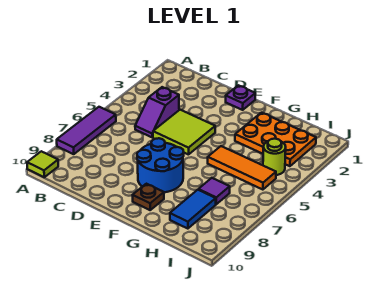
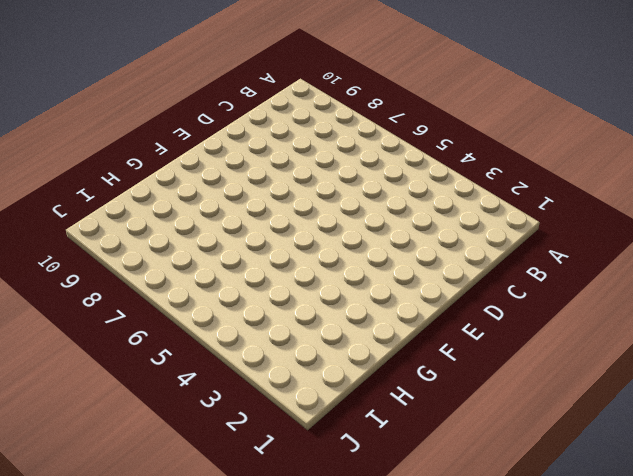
none -> purple 1x3 tile [57,107,116,154]
none -> lime 1x1 tile [27,151,58,177]
none -> purple 1x2 slope [135,87,179,137]

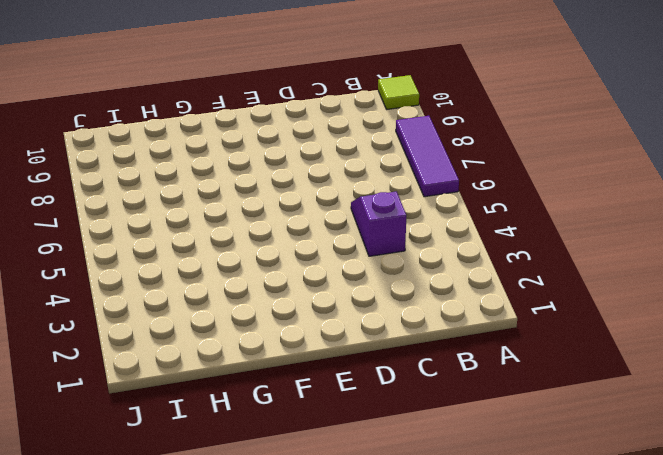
none -> lime 2x2 tile [153,110,215,155]
none -> purple 1x1 plate [226,85,255,110]
none -> blue 2x2 round brick [137,138,184,192]

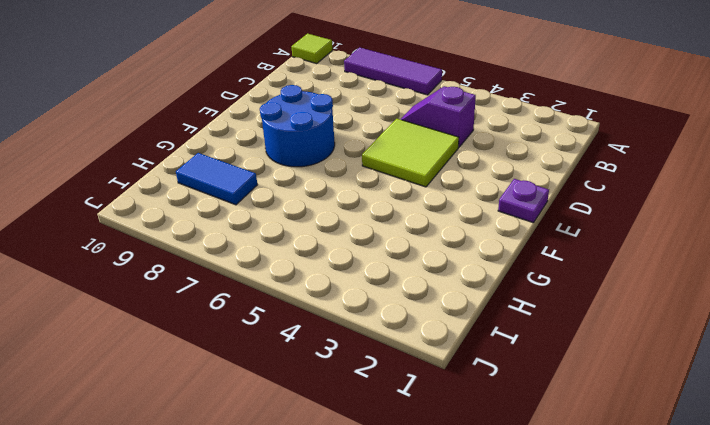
none -> brown 1x1 plate [133,184,164,210]
none -> orange 2x3 plate [235,113,316,166]
none -> orange 1x3 tile [208,146,276,190]

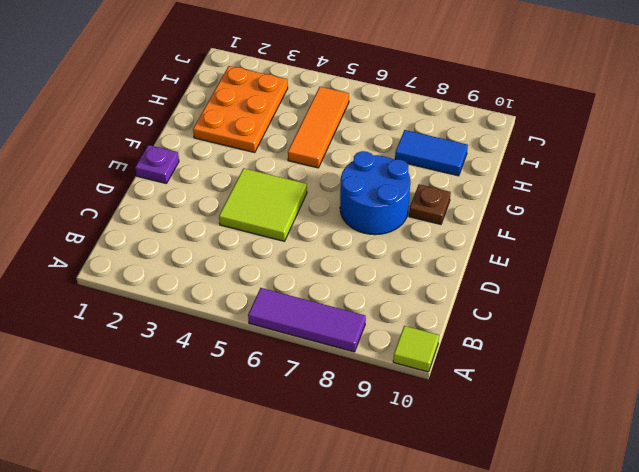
none -> purple 1x2 slope [135,87,179,137]
none -> purple 1x1 tile [198,178,230,204]
none -> lime 1x1 round brick [263,139,286,175]

